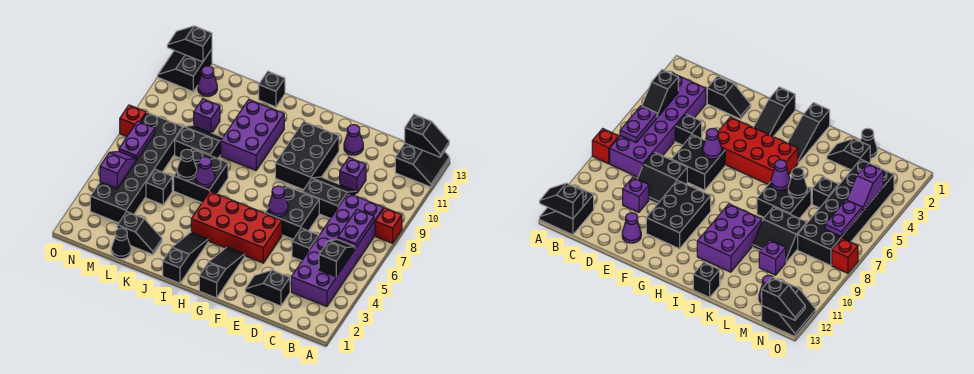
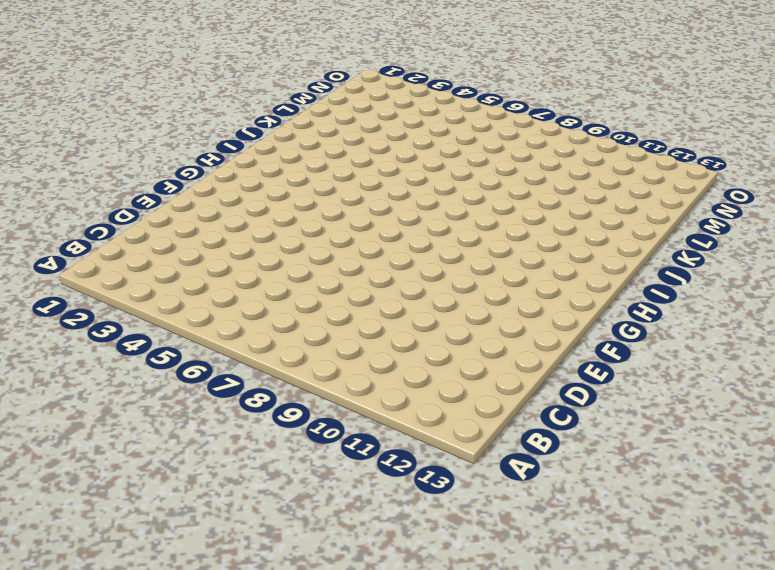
none -> red 1x1 brick [375,208,402,243]
none -> black 2x2 slope [395,143,449,187]
none -> purple 2x6 brick [291,193,384,307]
none -> black 1x2 slope [245,270,290,306]

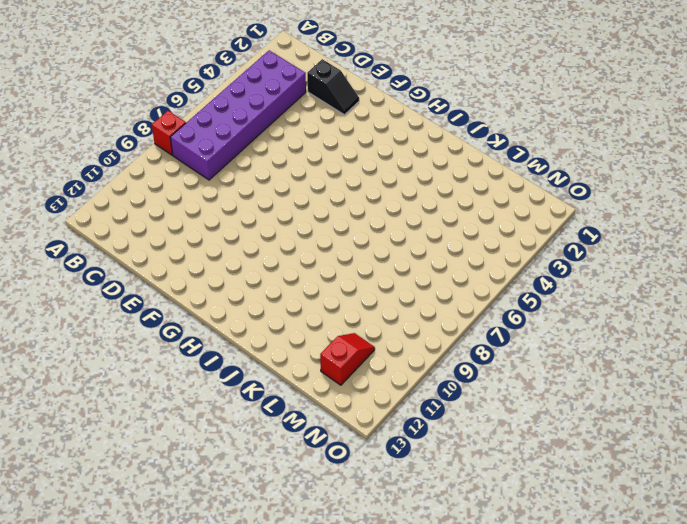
red 1x2 slope [320,333,375,385] -> purple 1x1 cone [198,66,217,96]
none -> black 2x2 slope [395,143,449,187]
none -> black 1x1 brick [292,228,319,261]
none -> black 2x2 slope [302,177,357,219]
none -> purple 1x1 brick [340,158,366,193]

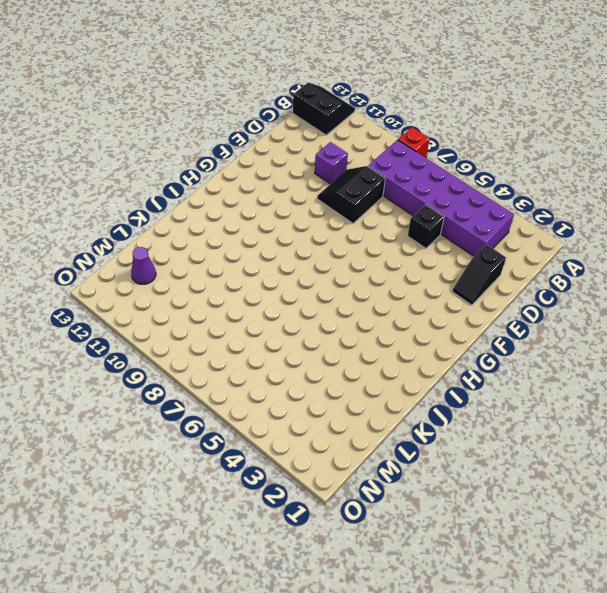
none -> black 2x2 brick [265,185,319,239]
none -> purple 1x1 cone [344,125,363,155]
none -> red 2x4 brick [191,191,282,263]
none -> black 2x3 brick [275,121,339,190]

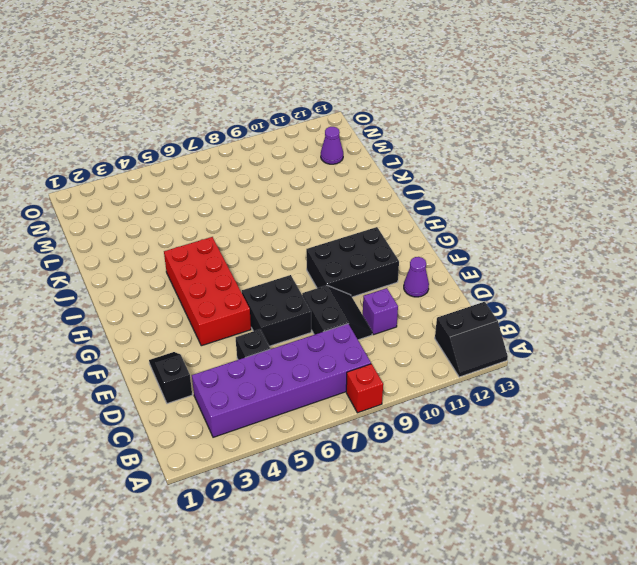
none -> black 1x3 slope [199,247,245,298]
none -> black 1x3 slope [163,232,208,283]
none -> purple 2x3 brick [221,99,284,170]
none -> black 2x2 brick [174,149,228,203]

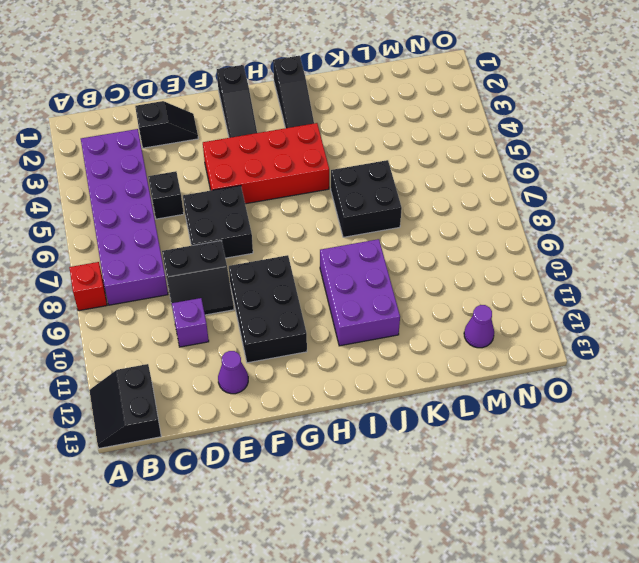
none -> black 1x1 brick [259,71,285,107]
none -> black 1x2 slope [117,212,162,255]
none -> black 2x2 slope [175,125,223,158]
none -> black 1x1 cone [111,228,131,259]

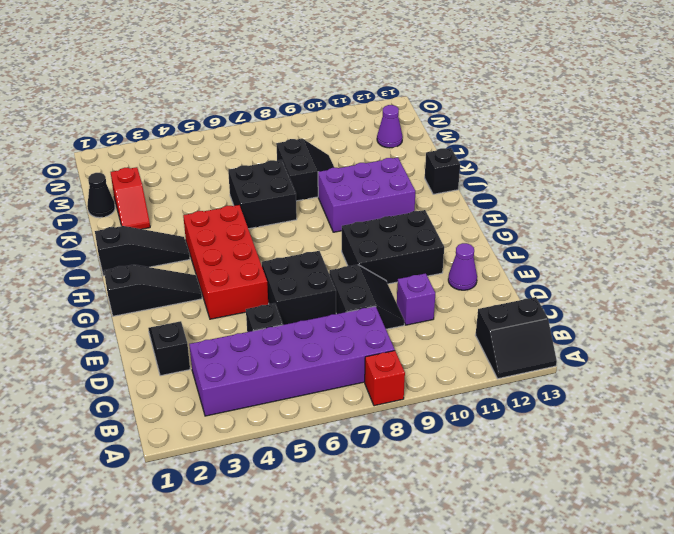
red 1x2 slope [111,167,150,229] -> black 1x2 slope [117,212,162,255]
none -> black 1x1 brick [146,169,172,205]
none -> purple 1x1 brick [194,99,220,133]
none -> black 2x6 brick [90,112,183,223]
none -> black 2x2 slope [158,49,212,91]

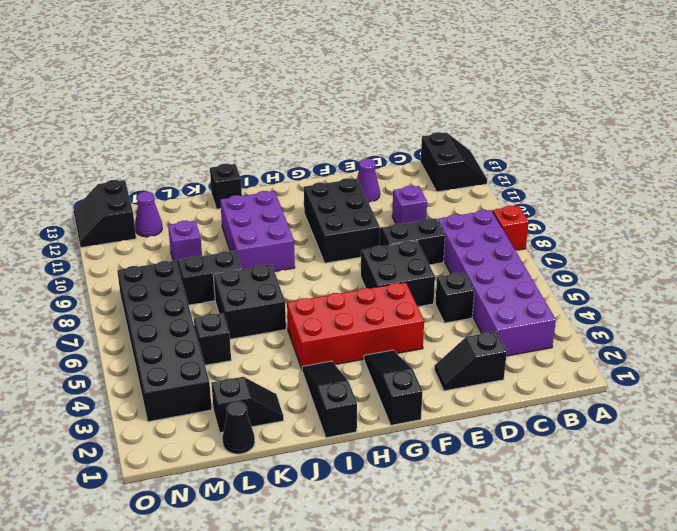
none -> red 1x1 brick [120,105,146,137]
none -> black 1x2 slope [405,114,449,157]
none -> black 1x2 slope [319,240,355,277]
none -> purple 1x2 plate [338,209,374,249]

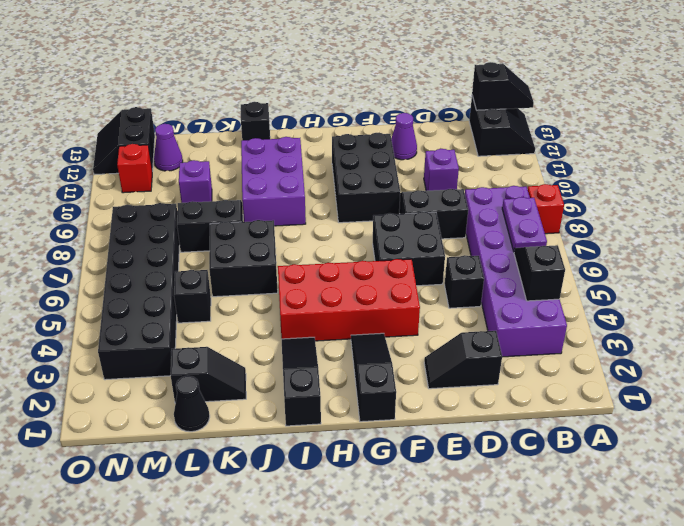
red 1x1 brick [117,144,152,193] -> red 1x1 brick moved to [120,105,146,137]
none -> purple 1x1 cone [269,186,288,217]
none -> purple 1x1 cone [196,157,215,187]
none -> black 1x1 cone [177,149,197,180]
none -> purple 1x2 slope [100,151,136,188]

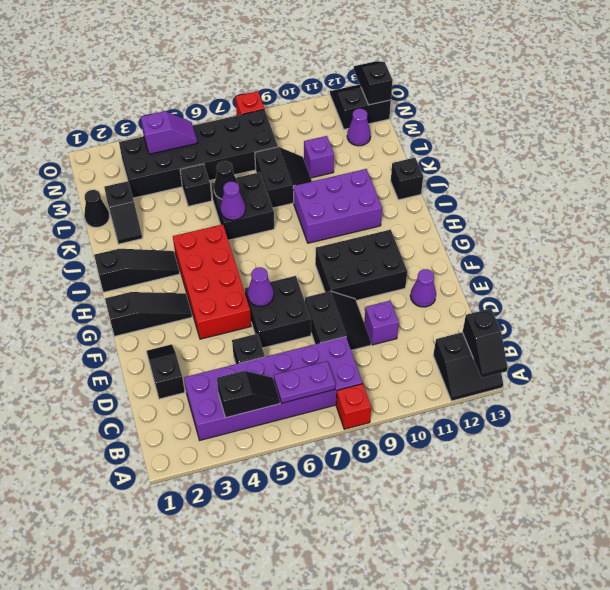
none -> purple 1x2 plate [119,121,155,160]

